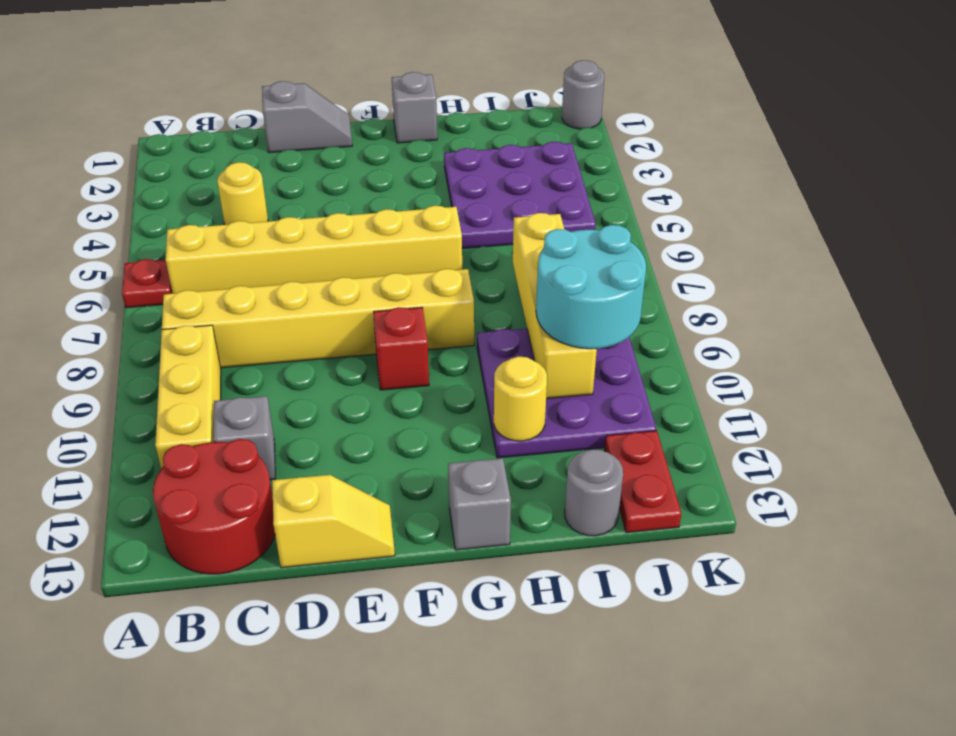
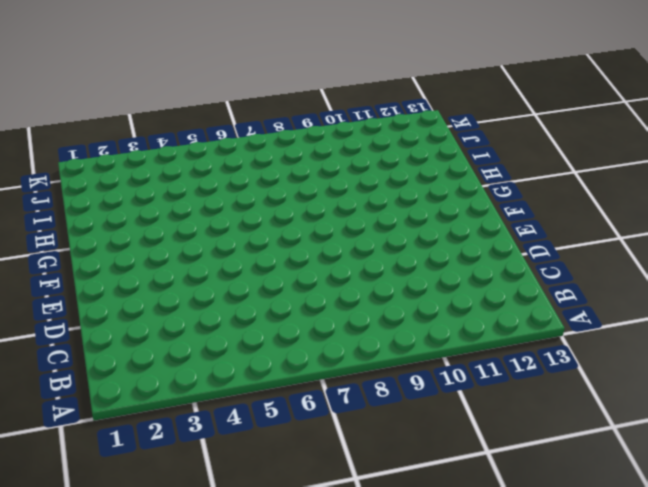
none -> red 1x1 plate [122,259,173,308]
none -> yellow 1x6 brick [166,206,462,294]
none -> yellow 1x6 brick [162,269,474,368]

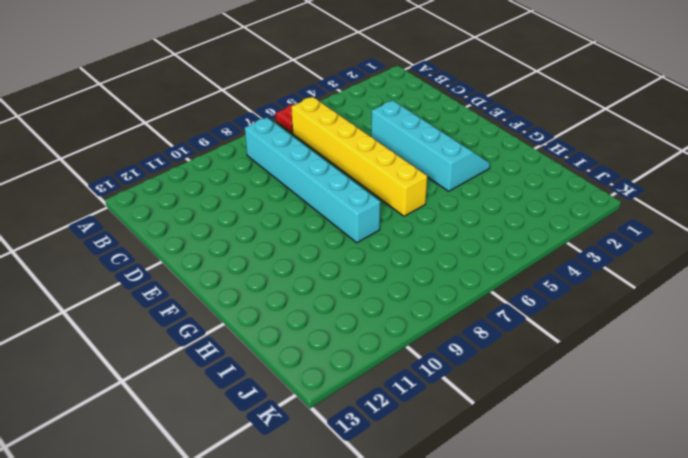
cyan 1x6 brick [245,118,380,243] -> yellow 1x6 brick [162,269,474,368]
cyan 2x4 slope [371,101,490,191] -> none
none -> yellow 1x3 brick [155,325,221,469]
none -> red 2x2 round brick [153,439,275,574]
none -> yellow 1x1 round brick [217,162,268,225]

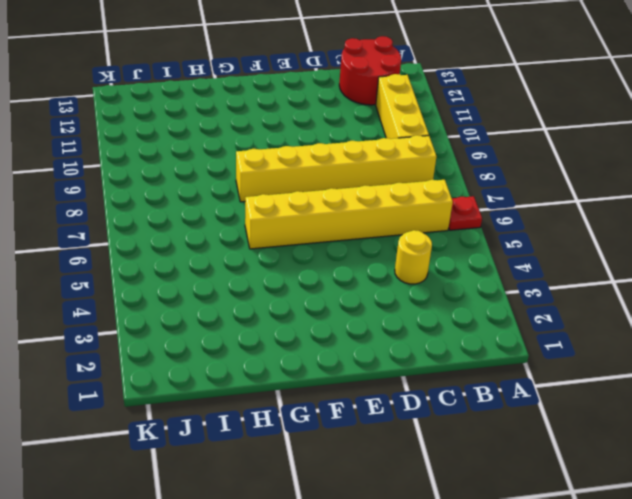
none -> grey 1x1 brick [213,396,275,480]
none -> grey 1x2 slope [262,81,352,153]
none -> yellow 1x2 slope [272,475,395,568]

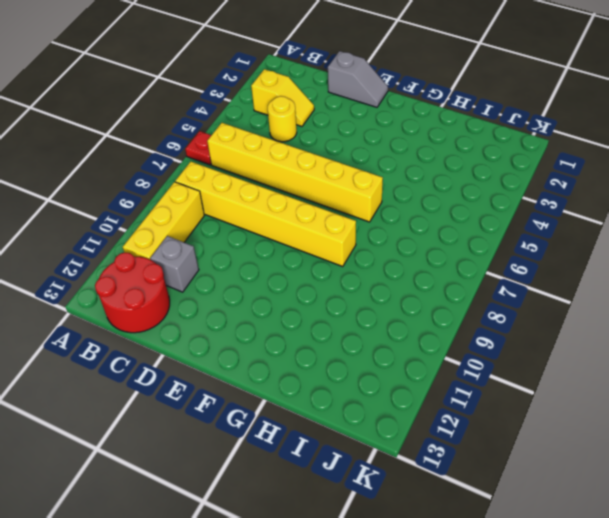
yellow 1x2 slope [251,69,314,126] -> yellow 1x2 slope moved to [272,475,395,568]
none -> red 1x1 brick [373,307,429,390]
none -> grey 1x1 brick [392,72,437,143]
none -> grey 1x1 brick [448,458,511,550]

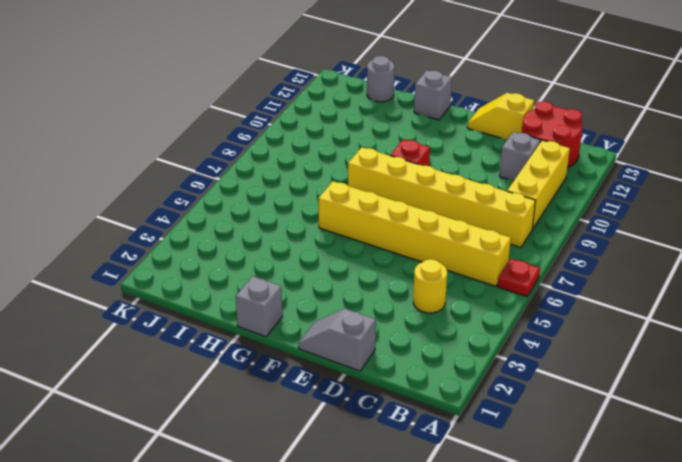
none -> purple 3x3 plate [444,142,596,249]
none -> purple 3x3 plate [477,328,656,458]
none -> red 1x2 plate [605,431,681,533]

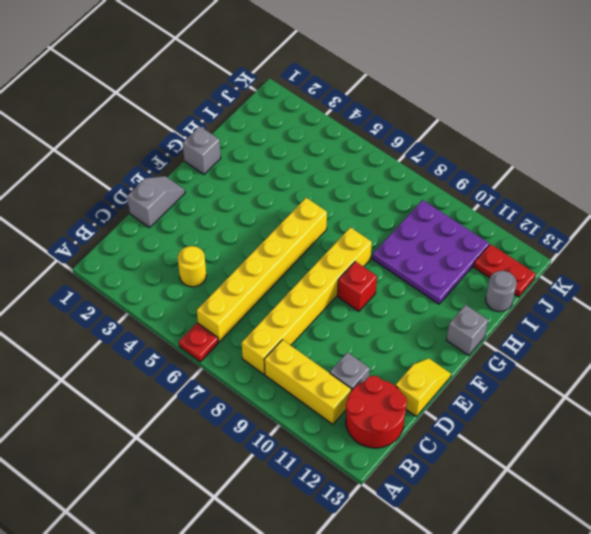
none -> purple 3x3 plate [444,142,596,249]
none -> grey 1x1 round brick [562,60,604,129]
none -> yellow 1x1 round brick [494,356,547,441]

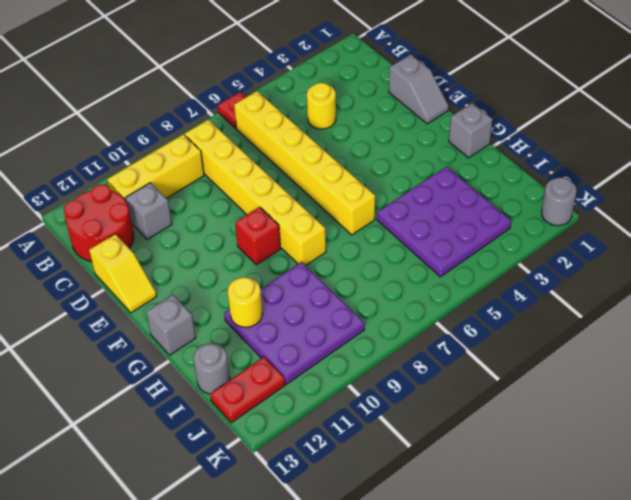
none -> yellow 1x4 brick [513,213,597,399]
none -> cyan 2x2 round brick [536,225,646,349]

